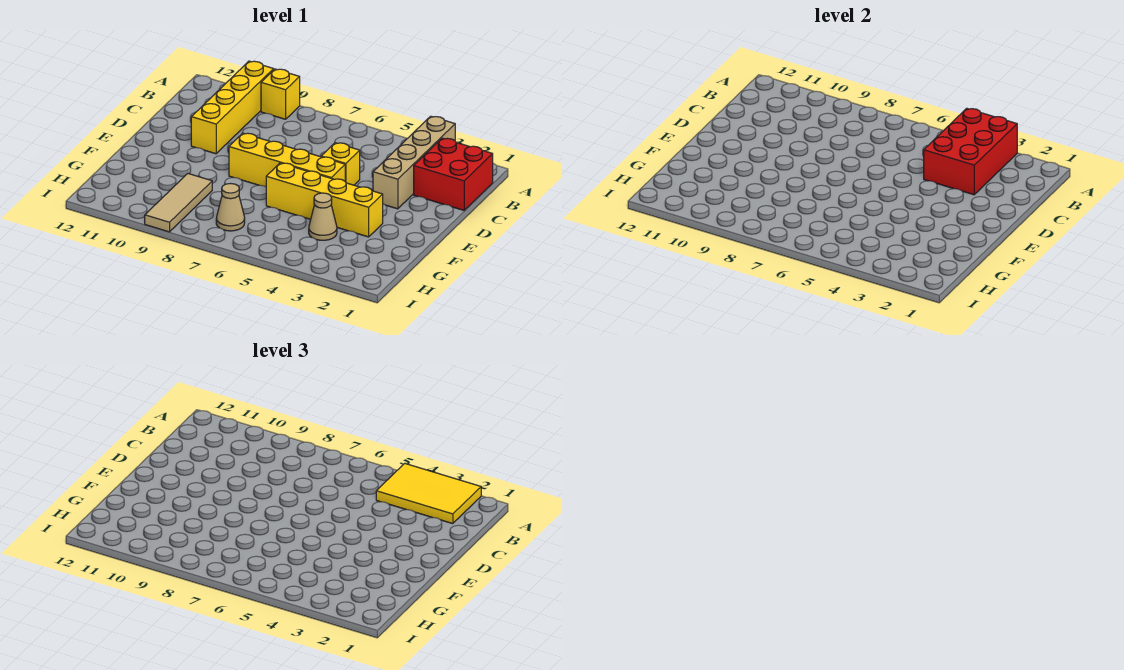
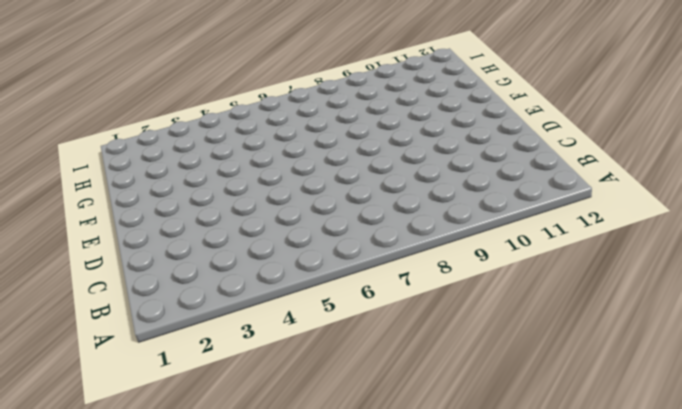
none -> tan 1x4 brick [373,116,455,209]
none -> yellow 1x1 brick [261,69,300,119]
none -> yellow 1x4 brick [191,61,274,154]

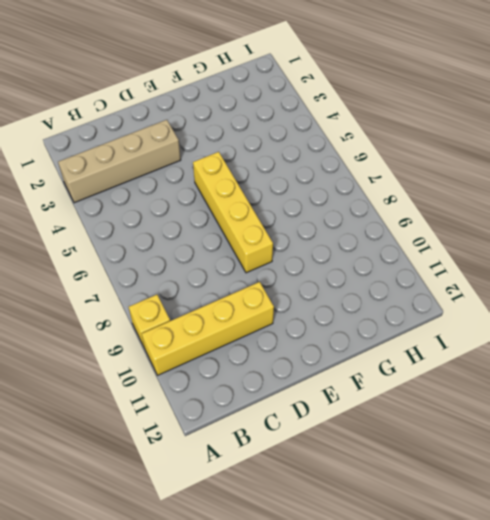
none -> red 2x2 brick [414,138,493,210]
none -> yellow 1x1 brick [321,143,360,185]
none -> yellow 1x4 brick [266,163,383,237]

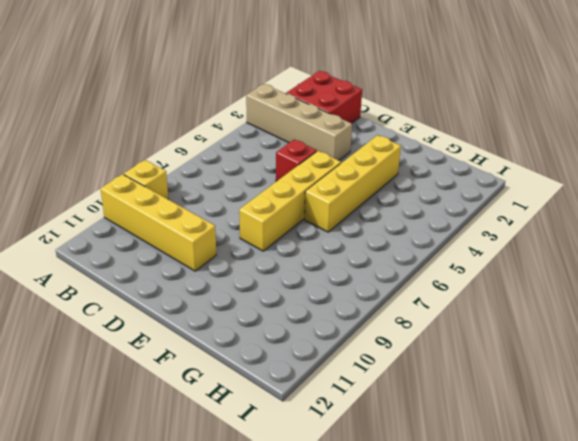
red 1x1 brick [276,139,317,181] -> yellow 1x1 brick [321,143,360,185]
none -> tan 1x1 cone [309,193,337,240]
none -> tan 1x3 tile [145,174,212,232]
none -> tan 1x1 cone [216,184,245,231]

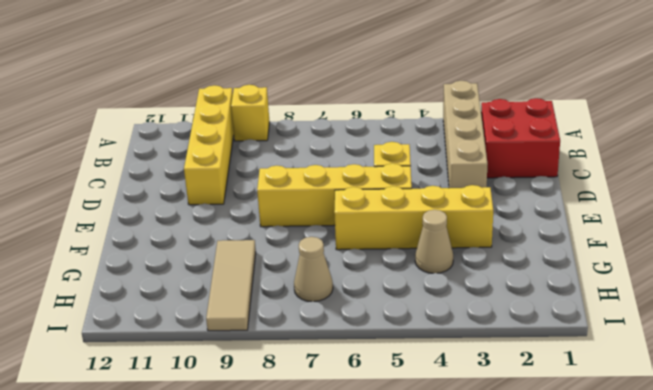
none -> red 2x3 brick [924,108,1017,195]
none -> yellow 2x3 tile [376,463,481,524]

